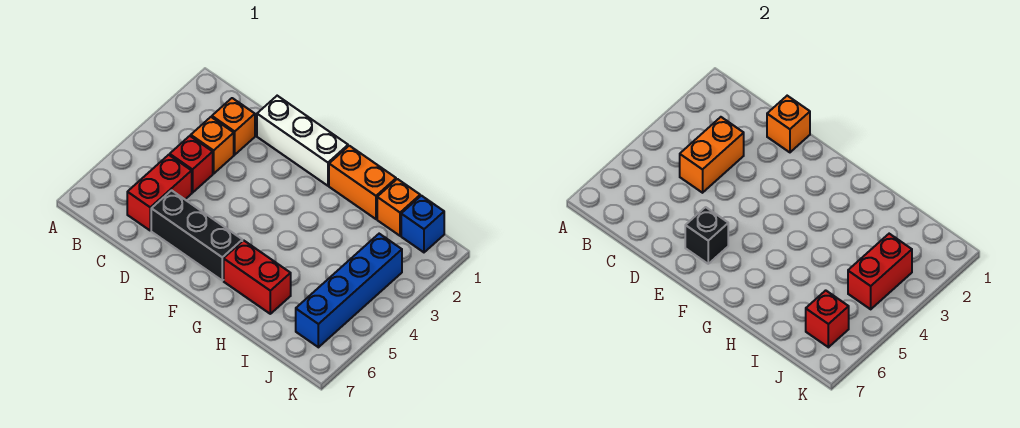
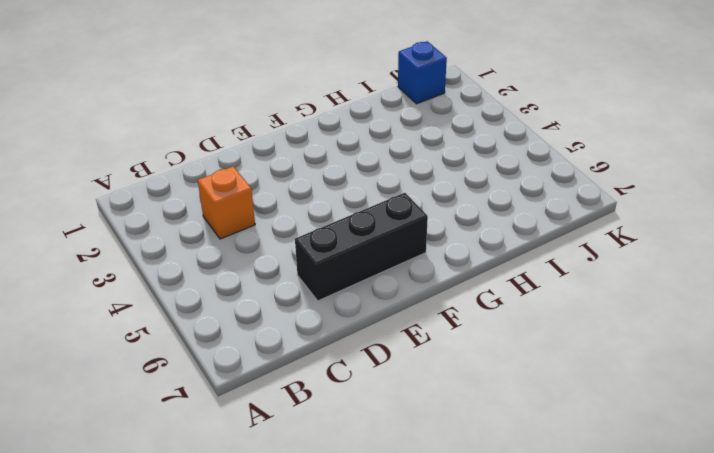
none -> orange 1x1 brick [212,98,255,155]
none -> red 1x1 brick [170,136,213,193]
none -> red 1x2 brick [127,155,192,230]

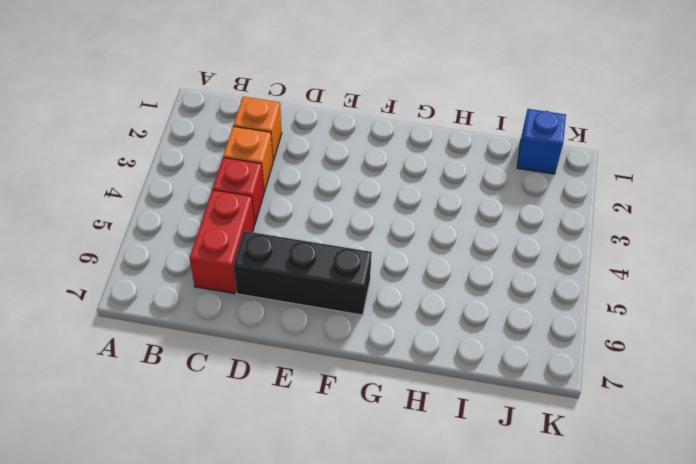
none -> white 1x3 brick [257,96,348,186]
none -> orange 1x2 brick [329,146,396,219]
none -> red 1x2 brick [224,240,291,314]

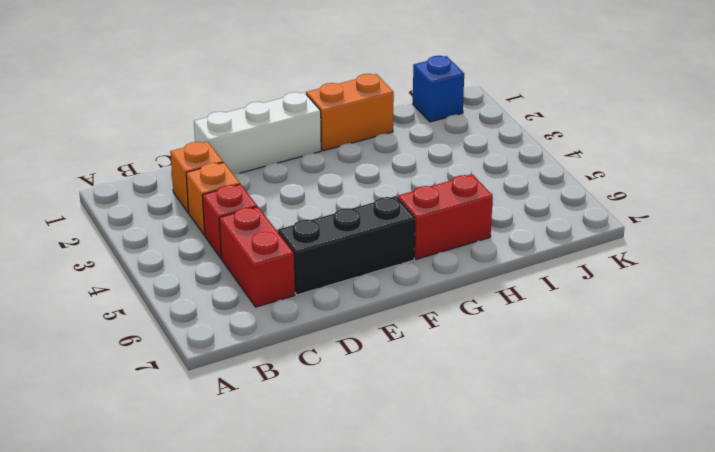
none -> orange 1x1 brick [377,179,420,236]
none -> blue 1x4 brick [296,234,402,347]
none -> orange 1x2 brick [680,117,744,193]

